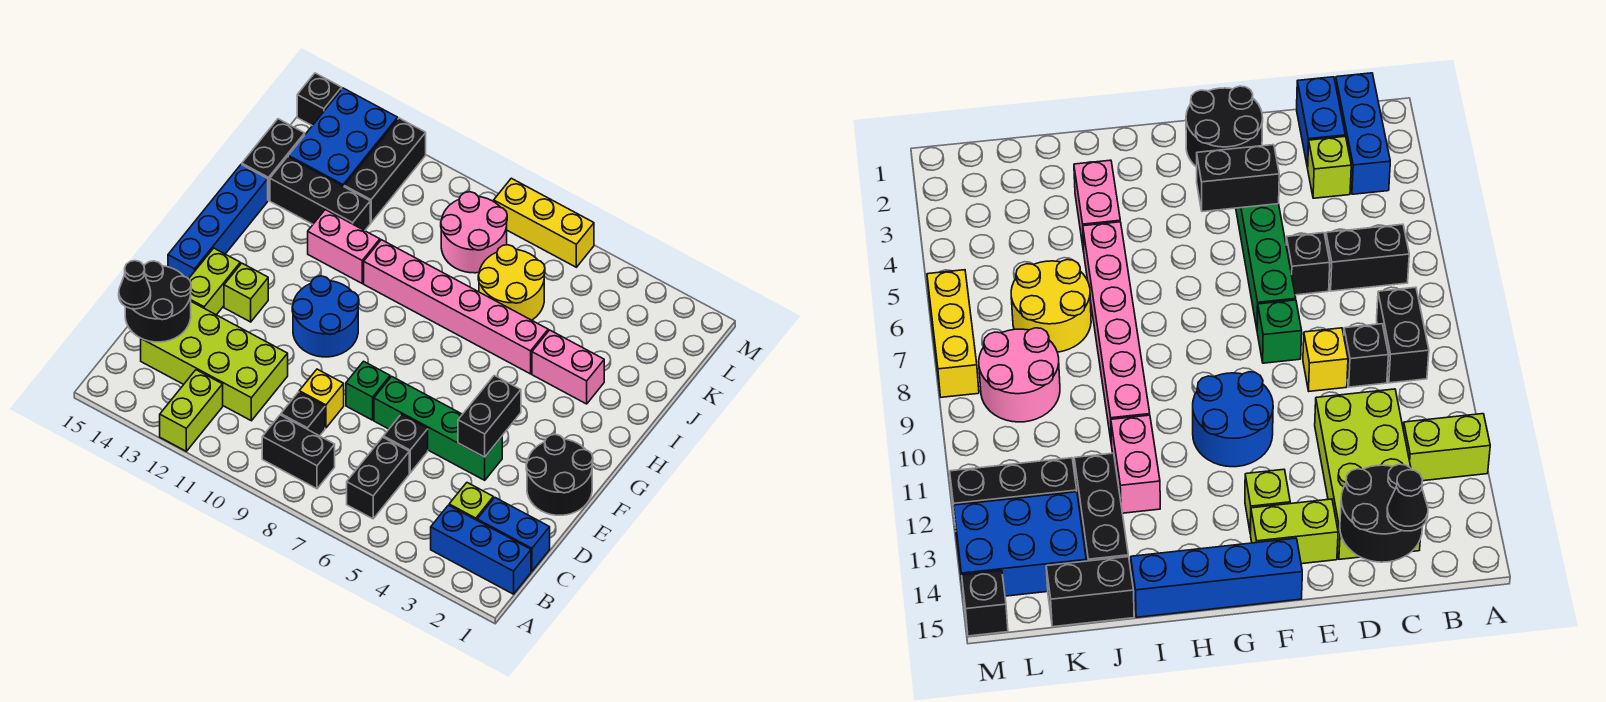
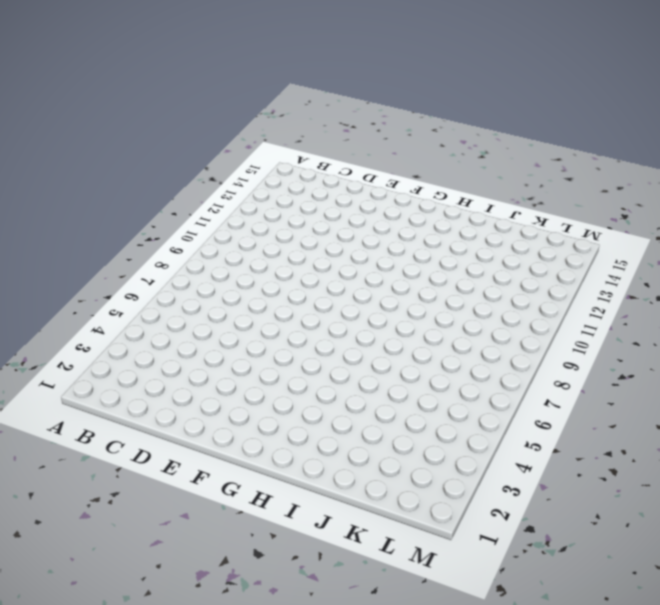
none -> lime 1x2 brick [160,370,223,451]
none -> blue 1x3 brick [431,505,531,594]
none -> black 1x2 brick [347,437,409,519]
none -> black 1x2 brick [262,415,335,489]

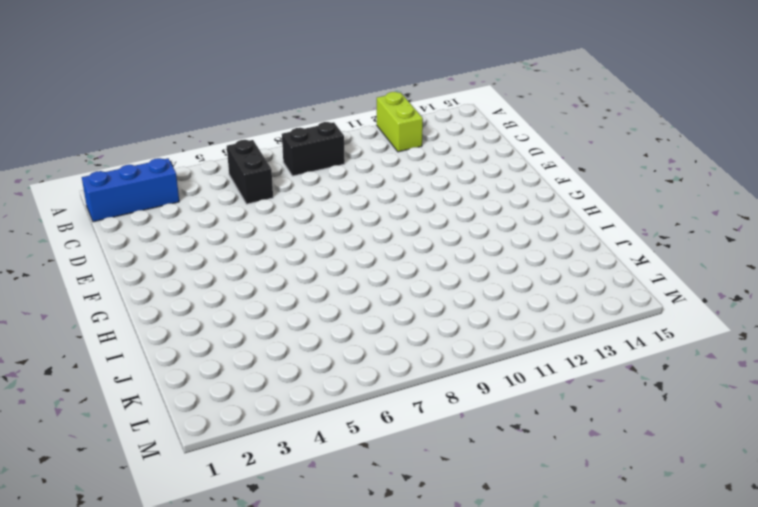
none -> blue 1x2 brick [477,498,550,571]
none -> lime 1x1 brick [449,483,493,520]
none -> black 1x1 brick [281,392,325,436]
none -> lime 2x4 brick [141,302,288,421]

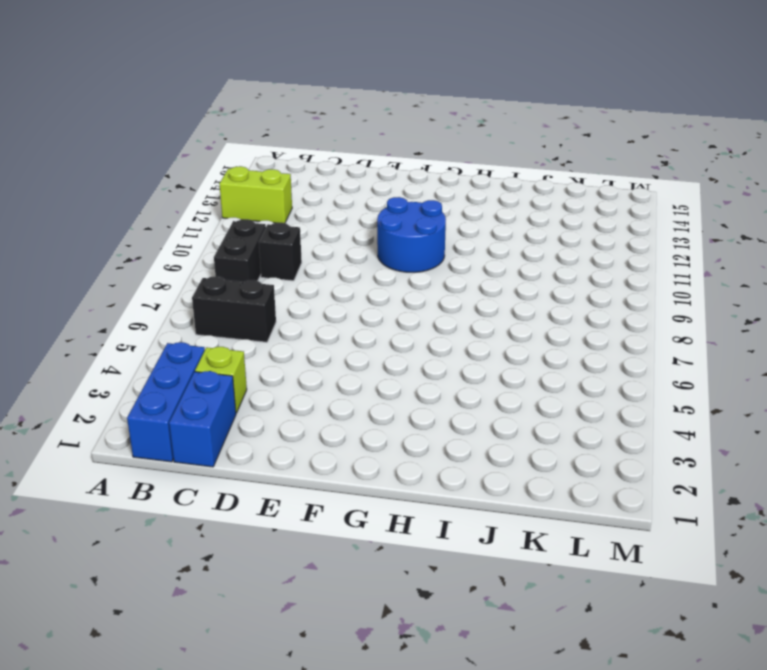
none -> lime 2x4 brick [141,302,288,421]
none -> black 1x1 brick [384,414,428,473]
none -> yellow 1x1 brick [299,369,344,428]
none -> black 2x2 round brick [526,434,593,515]

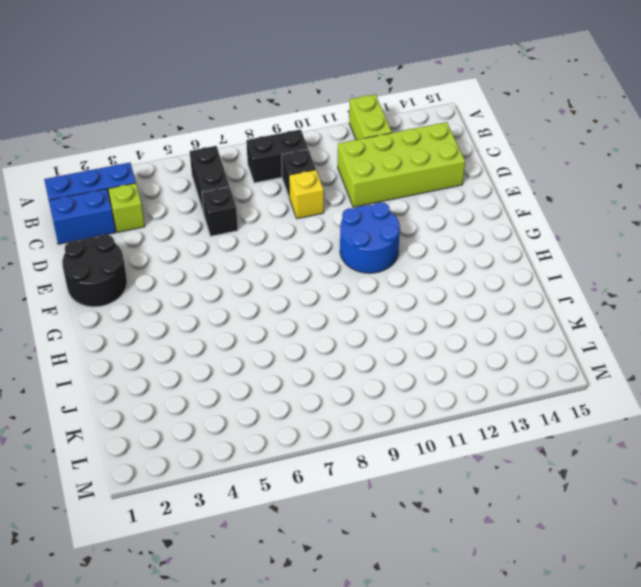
none -> green 1x4 brick [374,376,502,480]
none -> green 1x1 brick [346,361,390,420]
none -> lime 1x2 brick [189,248,240,315]
none -> lime 1x1 brick [224,263,268,322]

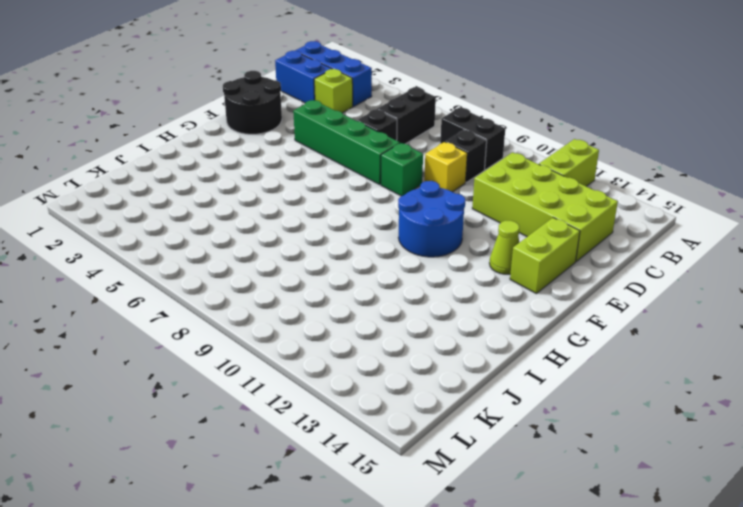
lime 1x1 cone [490,221,519,274] -> lime 1x1 brick [224,263,268,322]
none -> blue 1x4 brick [168,165,268,279]
none -> pink 1x2 brick [532,330,604,404]
none -> pink 1x6 brick [364,240,548,374]
none -> pink 1x2 brick [308,210,380,283]

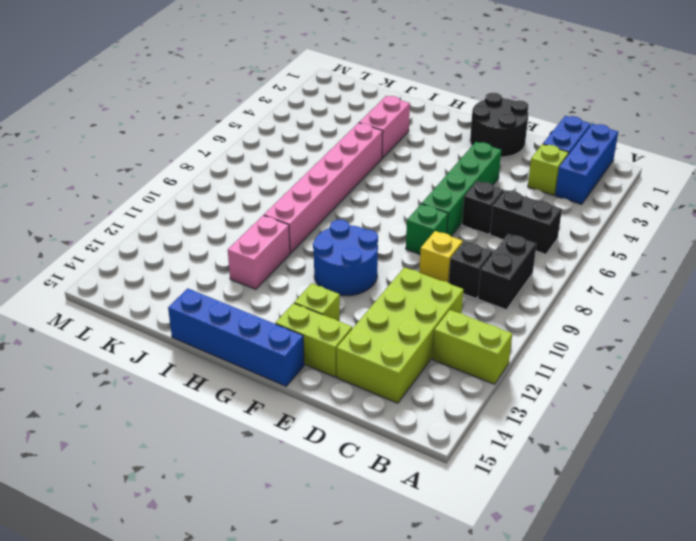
none -> yellow 2x2 round brick [478,245,545,320]
none -> black 1x3 brick [270,157,370,231]
none -> black 1x2 brick [242,119,305,200]
none -> pink 2x2 round brick [441,192,507,273]

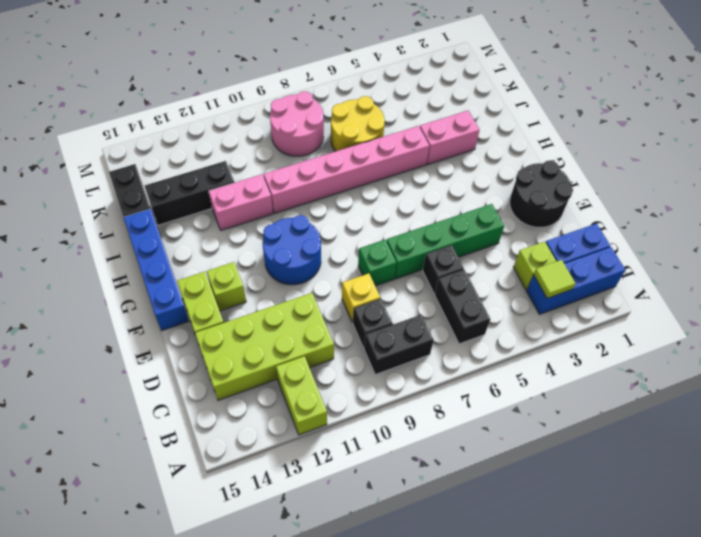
lime 1x1 tile [534,260,576,298] -> none
none -> black 1x3 brick [344,118,426,223]
none -> blue 2x3 brick [288,88,398,187]
none -> yellow 1x3 brick [494,178,594,267]
none -> black 1x1 brick [297,73,342,126]

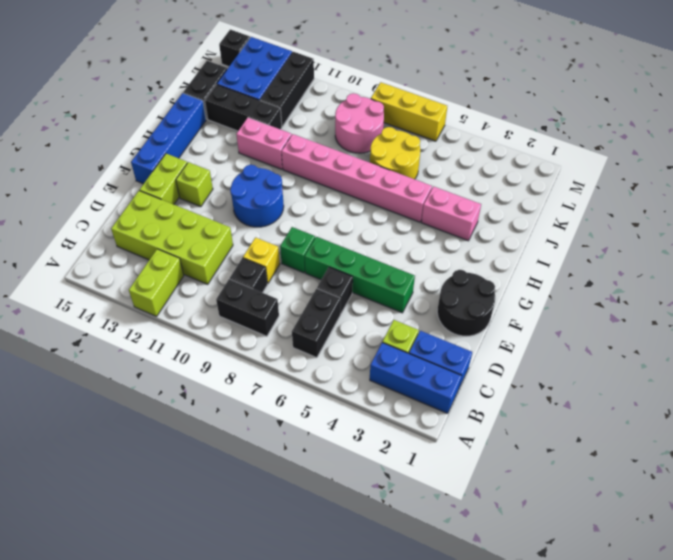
none -> black 2x2 round brick [125,261,191,342]
none -> black 1x2 brick [458,375,521,457]
none -> black 1x1 cone [119,261,151,309]

